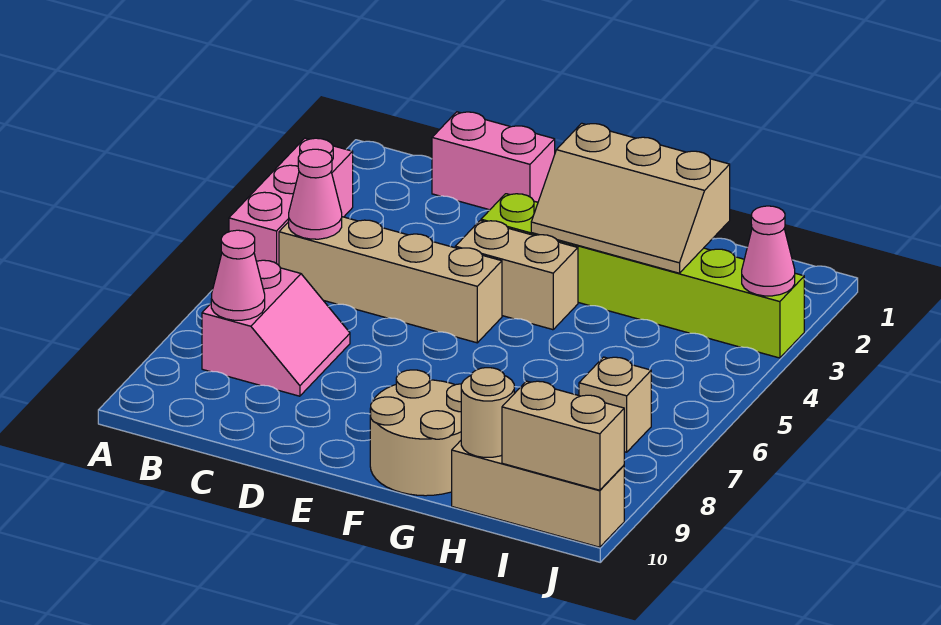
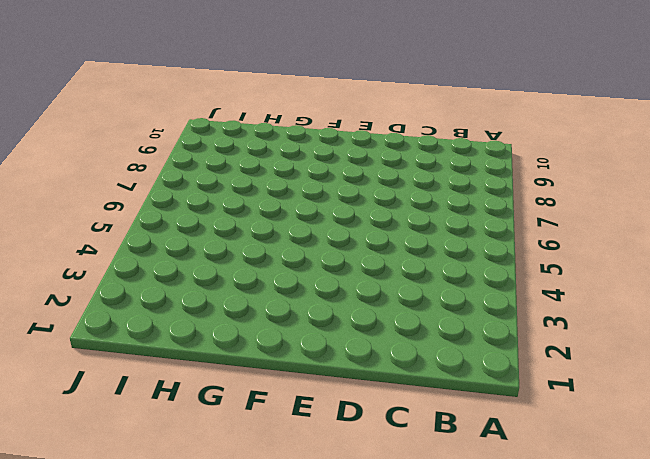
none -> pink 1x3 brick [229,138,353,265]
none -> tan 1x4 brick [279,217,502,343]
none -> pink 2x2 slope [202,260,350,396]

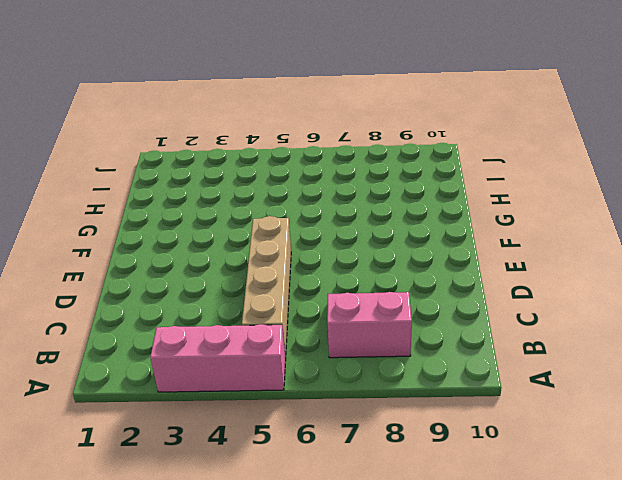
none -> pink 1x2 brick [432,112,555,210]
none -> lime 1x6 brick [481,194,804,358]
none -> tan 1x2 brick [455,221,578,330]

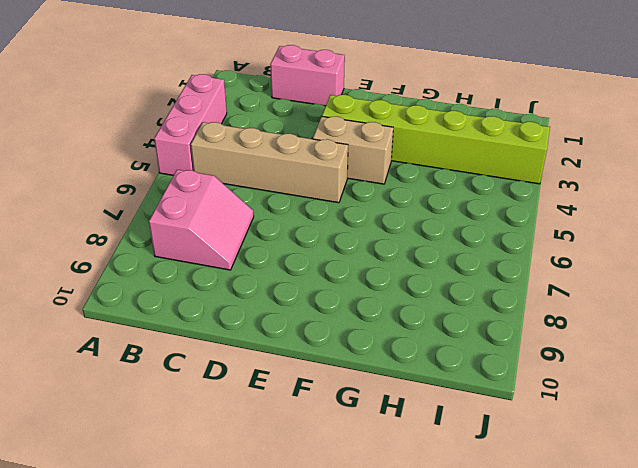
none -> tan 2x2 round brick [370,370,461,496]
none -> tan 1x3 brick [452,441,624,547]
none -> tan 1x1 brick [579,357,651,452]

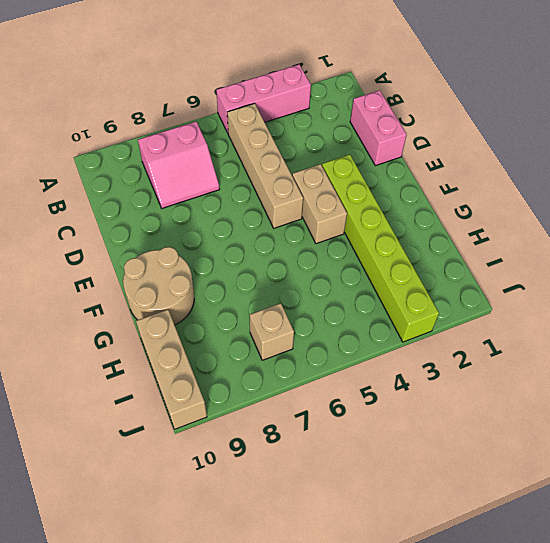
none -> pink 1x1 cone [289,149,342,239]
none -> pink 1x1 cone [211,230,265,320]
none -> tan 2x3 slope [531,123,730,273]

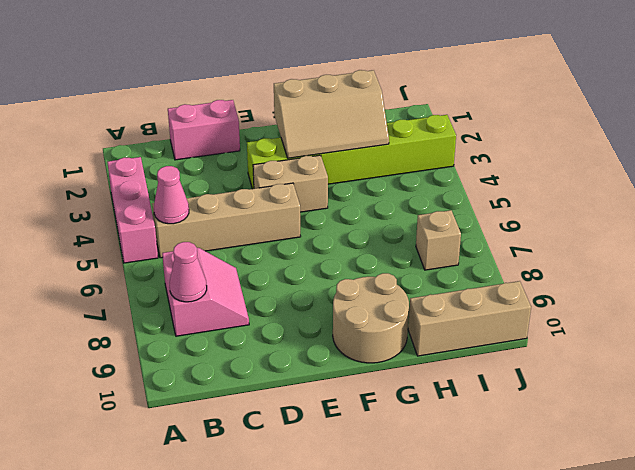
none -> tan 1x1 round brick [461,368,514,457]
none -> tan 1x2 brick [502,381,624,490]
none -> pink 1x1 cone [742,206,795,296]

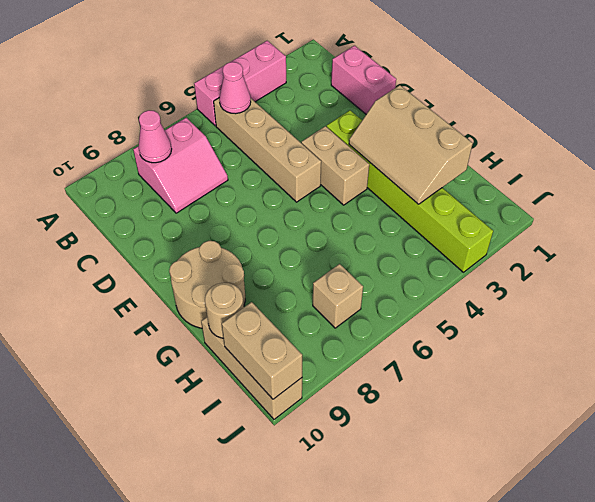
none -> pink 1x1 cone [742,206,795,296]

